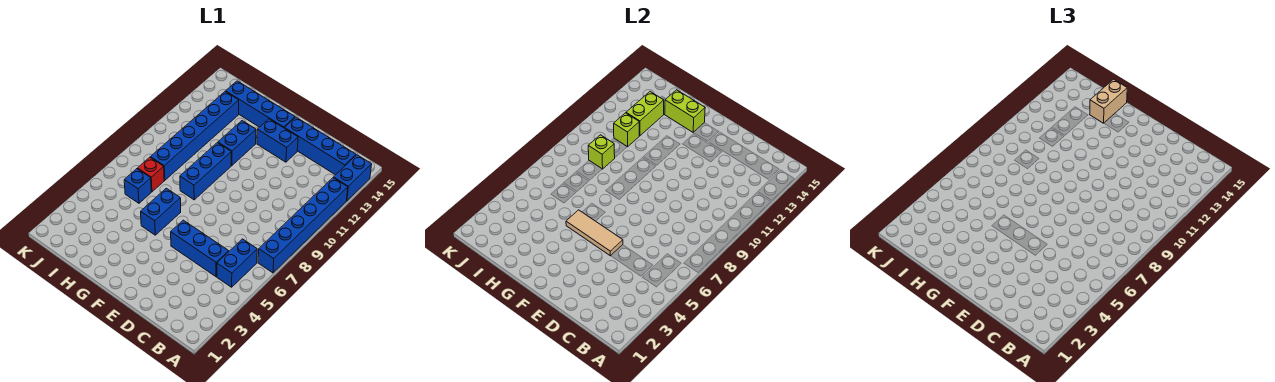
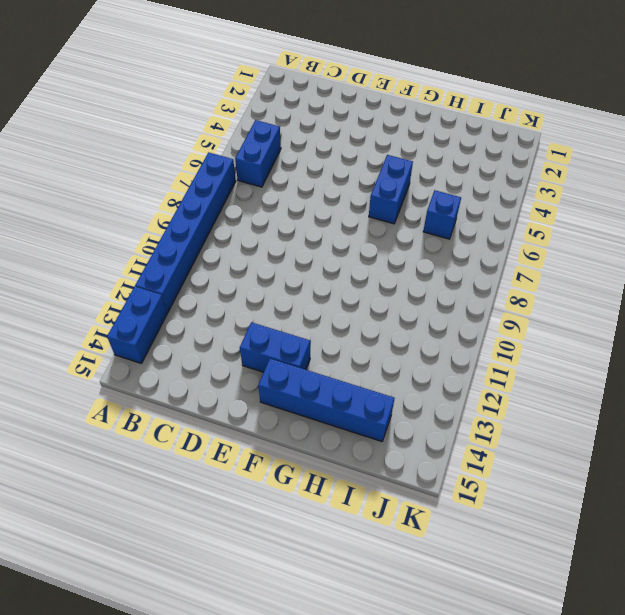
none -> blue 1x4 brick [285,117,356,175]
none -> blue 1x3 brick [171,220,229,277]
none -> blue 1x3 brick [180,143,231,200]

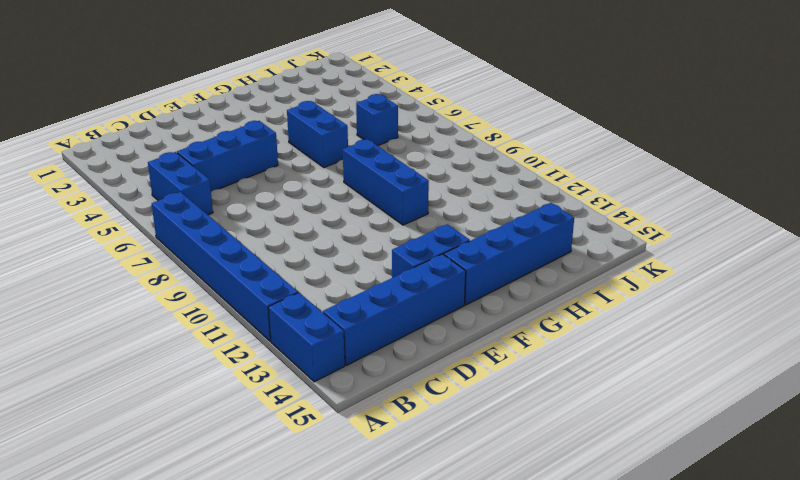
none -> blue 1x2 brick [218,121,256,166]
none -> red 1x1 brick [137,157,164,192]
none -> blue 1x6 brick [150,92,239,180]

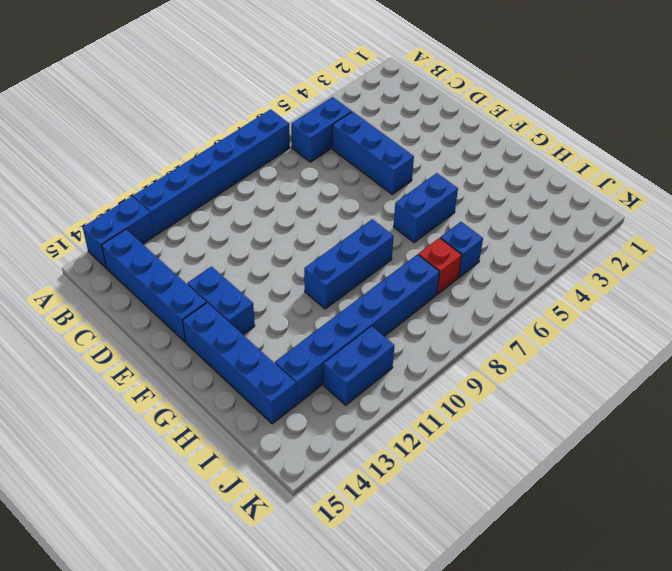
blue 1x2 brick [324,326,394,405] -> blue 1x2 brick moved to [218,121,256,166]
none -> tan 1x3 tile [566,210,623,256]
none -> lime 1x2 brick [665,90,705,132]
none -> lime 1x1 brick [588,135,615,169]

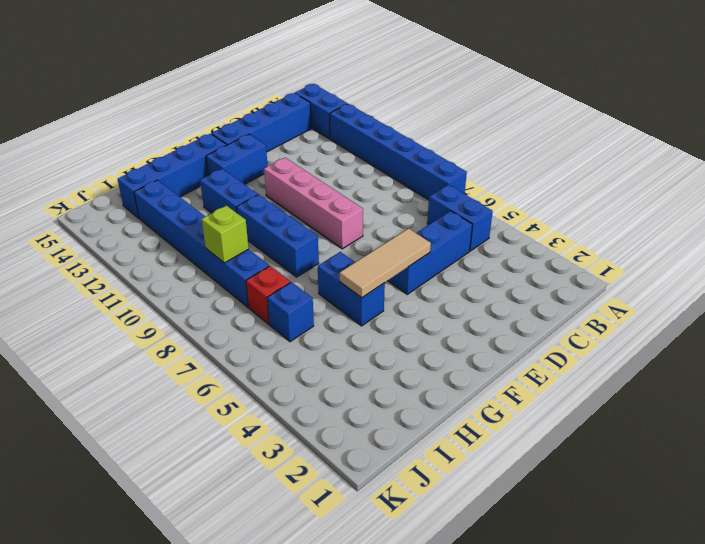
pink 1x4 brick [264,158,363,249] -> none
none -> lime 1x2 brick [665,90,705,132]
none -> lime 1x1 brick [614,113,639,147]
none -> lime 1x2 brick [626,92,664,136]

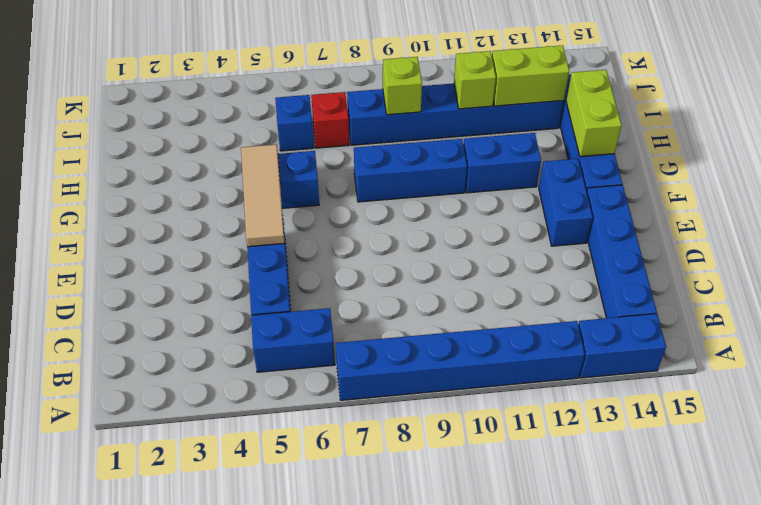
none -> tan 1x2 brick [1090,79,1127,123]

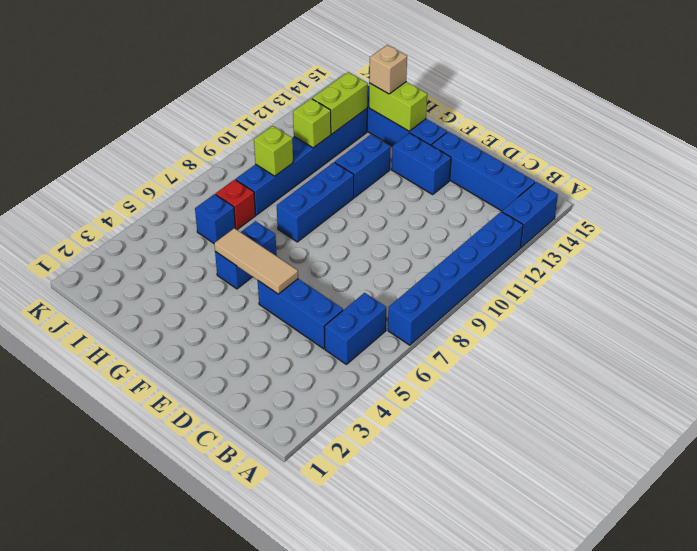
tan 1x1 brick [369,45,407,94] -> tan 1x2 brick [1090,79,1127,123]

